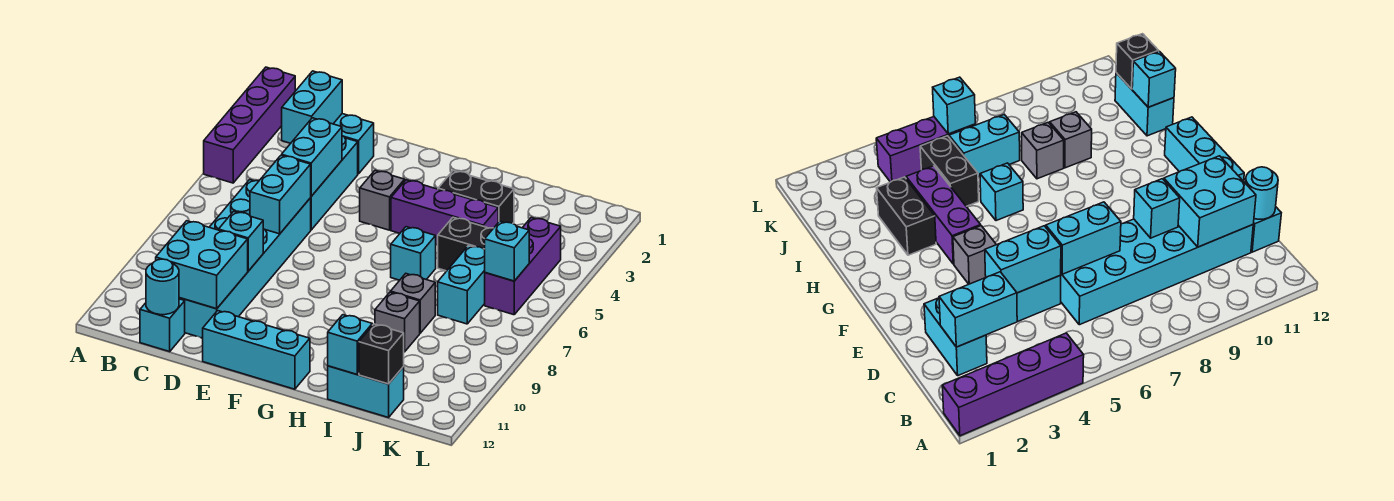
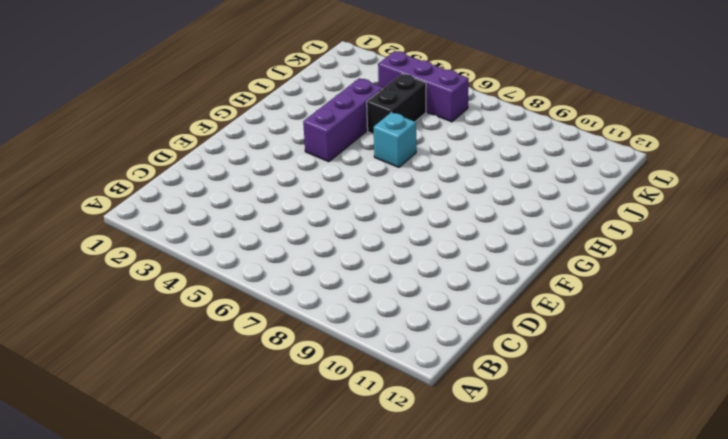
none -> purple 1x4 brick [204,67,295,183]
none -> cyan 1x2 brick [334,114,374,174]
none -> cyan 2x6 brick [179,180,311,338]

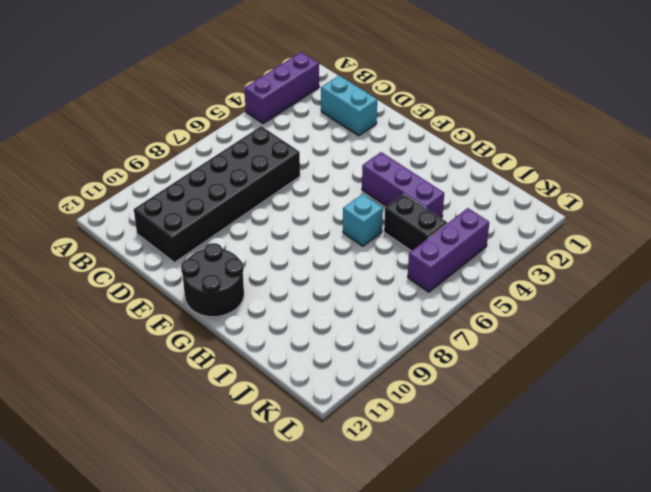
purple 1x3 brick [244,52,319,123] -> purple 1x4 brick [204,67,295,183]
black 2x6 brick [134,126,300,263] -> cyan 2x6 brick [179,180,311,338]
black 2x2 round brick [181,243,244,317] -> cyan 1x3 brick [203,311,310,389]
none -> cyan 1x1 brick [140,299,185,352]
none -> cyan 1x3 brick [311,136,358,230]
none -> grey 1x1 brick [360,170,405,230]

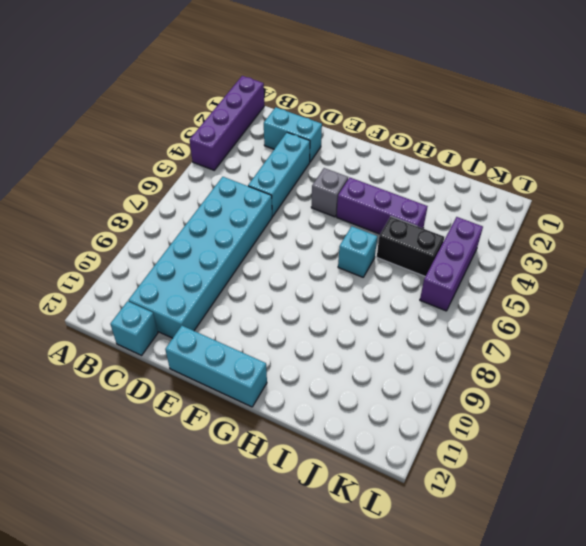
none -> black 1x2 brick [438,171,514,223]
none -> grey 1x1 brick [391,274,435,333]
none -> grey 1x1 brick [375,292,420,352]

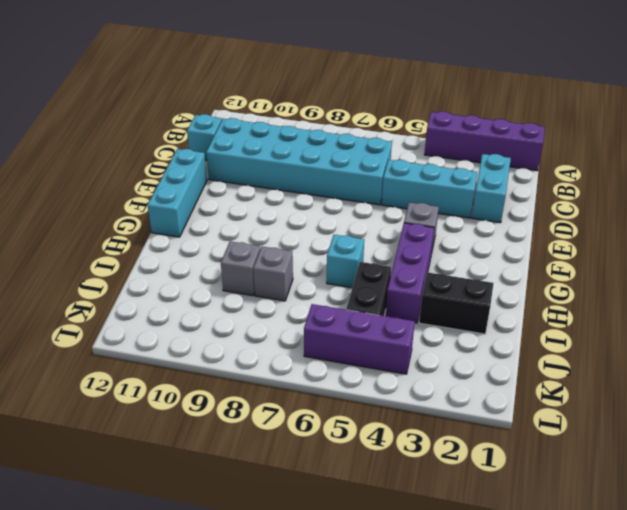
black 1x2 brick [419,272,494,334] -> black 1x2 brick turned to [438,171,514,223]
none -> cyan 1x2 brick [328,366,404,418]
none -> cyan 1x2 brick [438,246,485,324]
none -> cyan 1x2 brick [282,71,342,143]

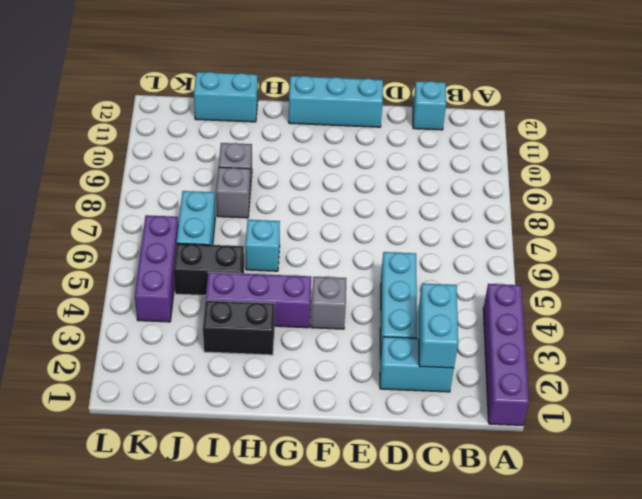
none -> cyan 2x6 brick [179,180,311,338]
none -> cyan 2x2 brick [156,221,248,309]
none -> cyan 1x1 round brick [146,259,179,315]

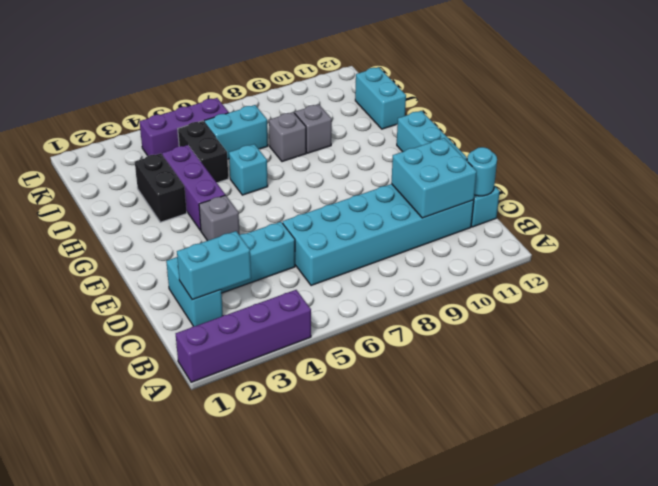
none -> cyan 1x2 brick [282,118,342,196]
none -> cyan 1x2 brick [250,155,311,234]
none -> cyan 1x1 brick [219,211,263,271]

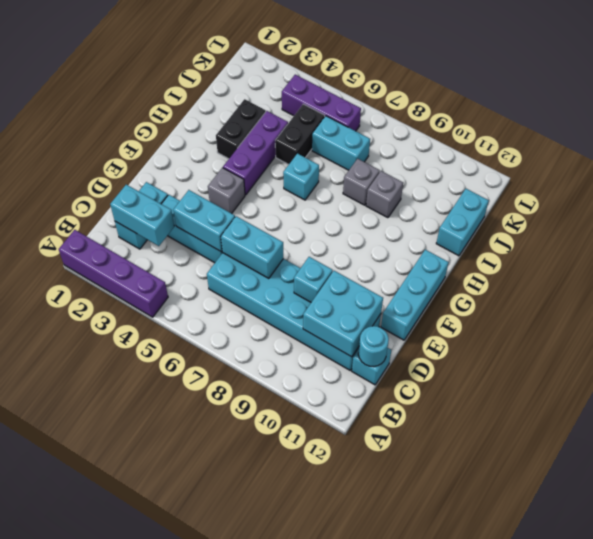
none -> cyan 1x1 brick [328,315,372,374]
none -> black 1x1 brick [359,324,404,384]
none -> cyan 1x1 brick [485,221,529,281]

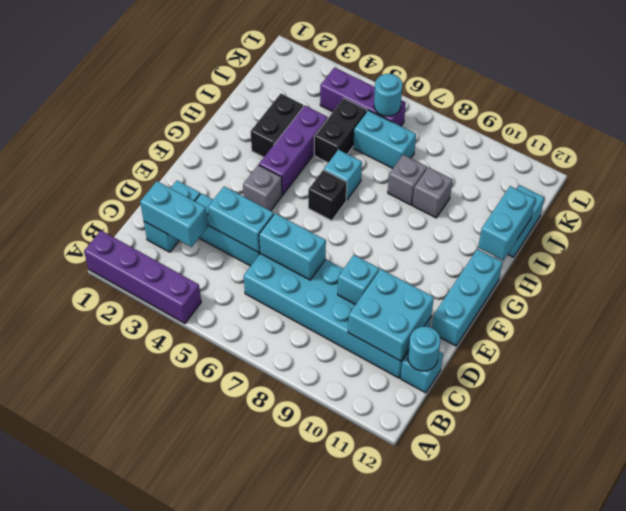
black 1x1 brick [308,170,347,221] -> black 1x1 brick moved to [359,324,404,384]
cyan 1x2 brick [478,186,535,260] -> cyan 1x1 brick [328,315,372,374]
cyan 1x1 round brick [374,74,402,116] -> cyan 1x1 brick [485,221,529,281]

